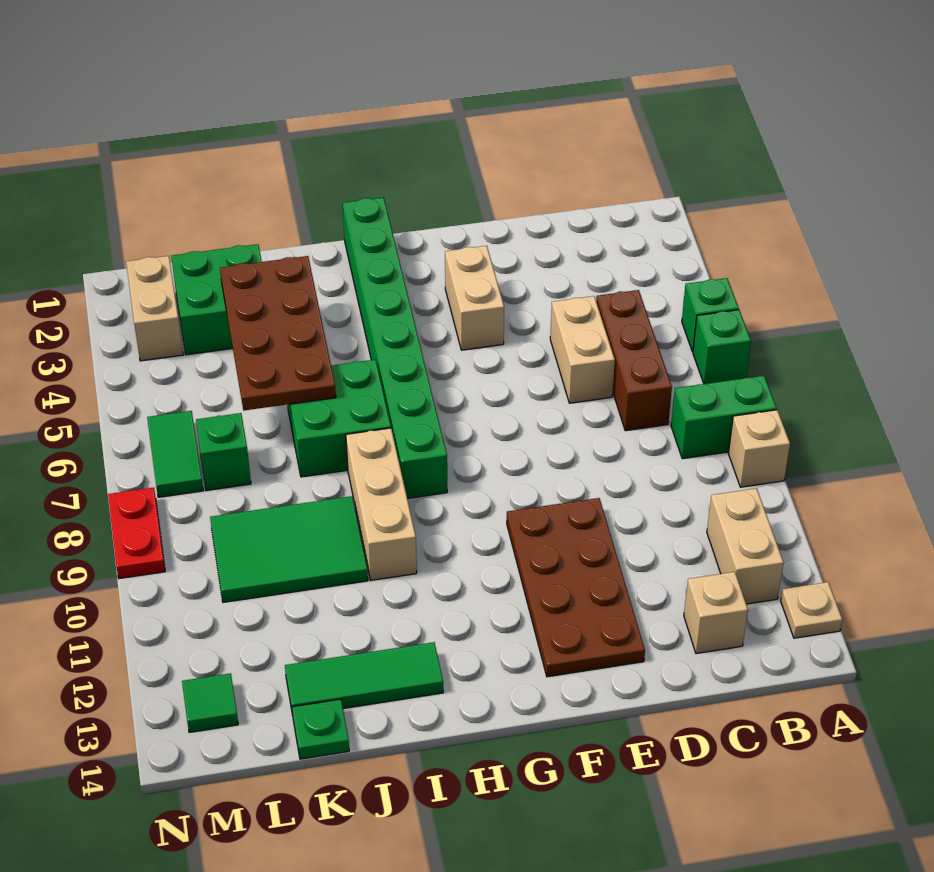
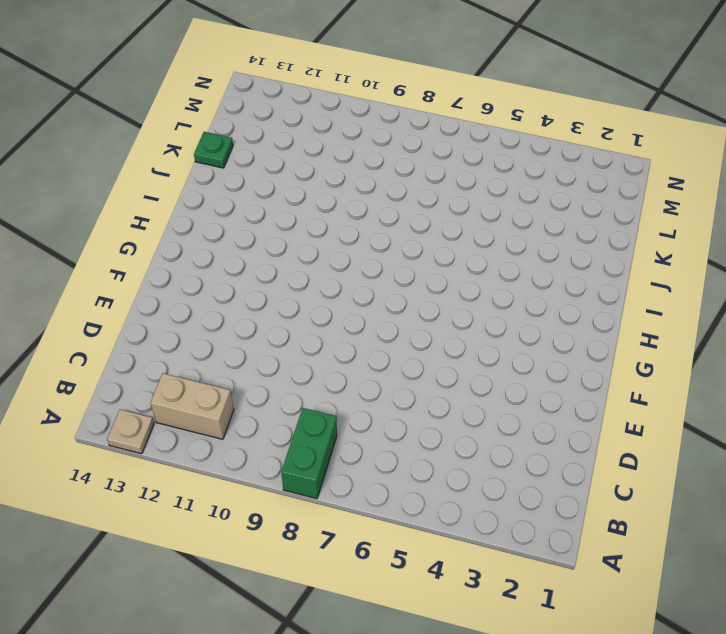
none -> green 1x1 brick [682,278,739,352]
none -> green 1x1 brick [693,310,751,384]
none -> tan 1x1 brick [728,410,790,487]

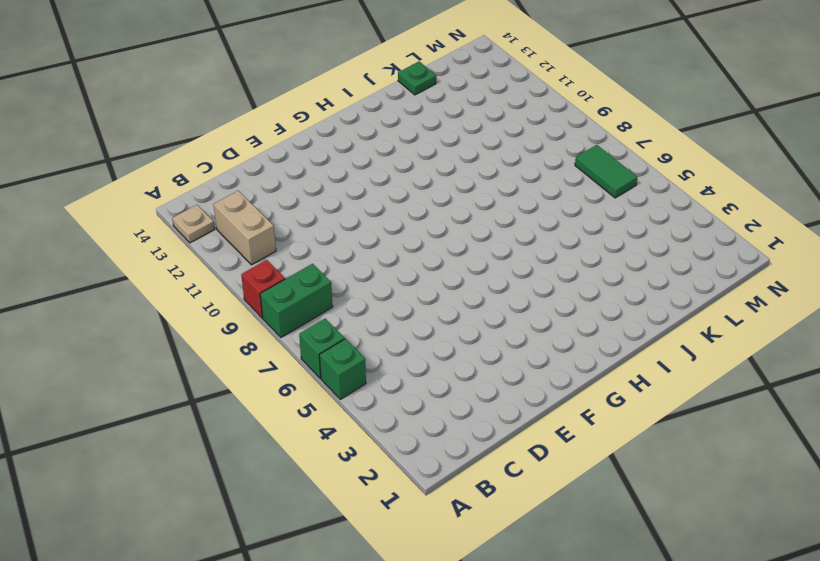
red 1x1 brick [241,260,285,318] -> tan 1x1 brick [728,410,790,487]
none -> brown 1x3 brick [596,290,672,431]
none -> tan 1x1 brick [684,572,748,654]
none -> tan 1x2 brick [550,296,615,403]

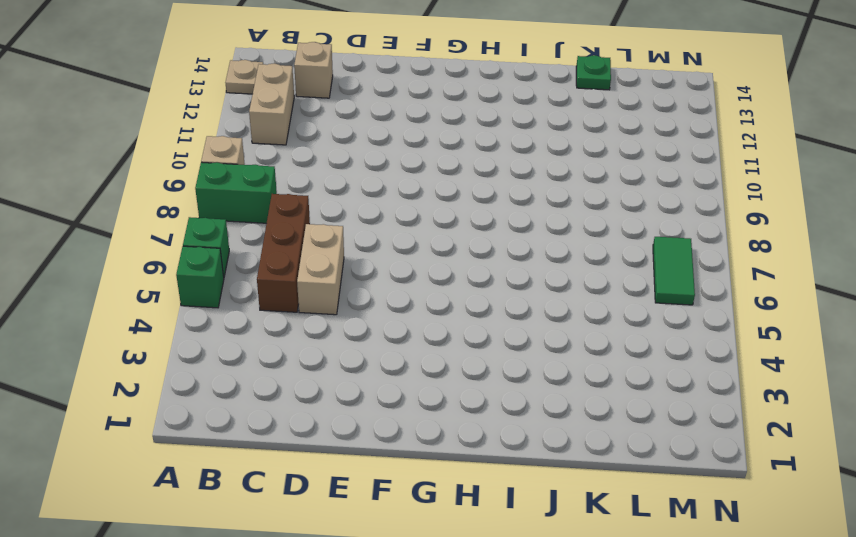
none -> brown 2x4 plate [507,498,645,677]
none -> tan 1x2 brick [445,246,504,350]
none -> green 1x8 brick [343,197,447,499]

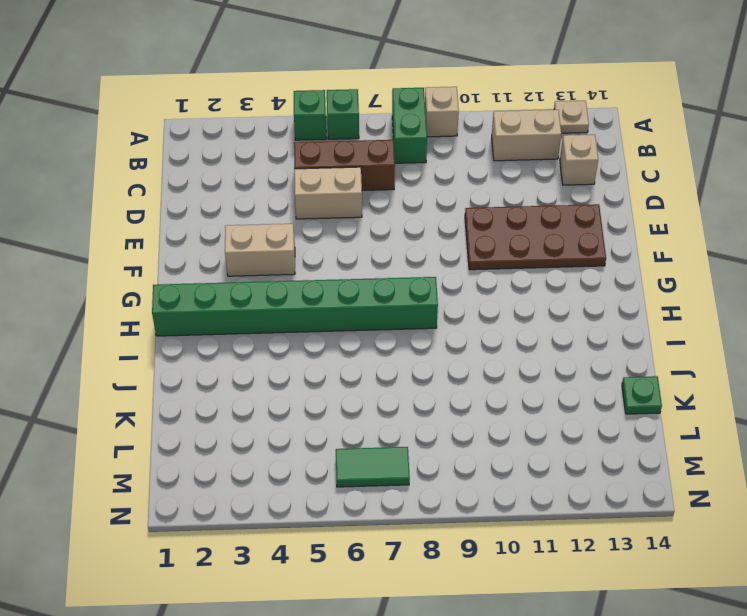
none -> green 2x2 brick [288,360,391,477]
none -> tan 1x3 brick [346,428,417,580]
none -> green 1x3 tile [285,642,443,715]

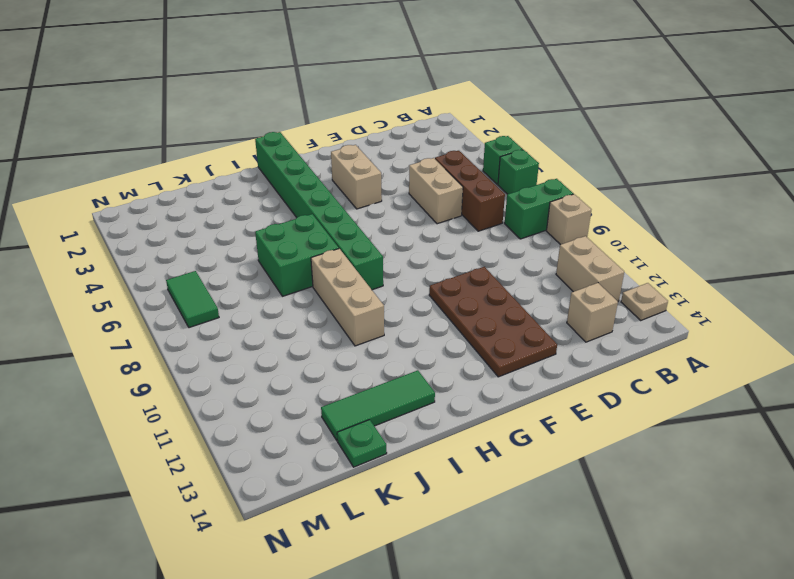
none -> green 2x3 tile [210,496,368,602]
none -> green 2x2 brick [171,244,262,355]
none -> green 1x1 brick [196,413,251,491]

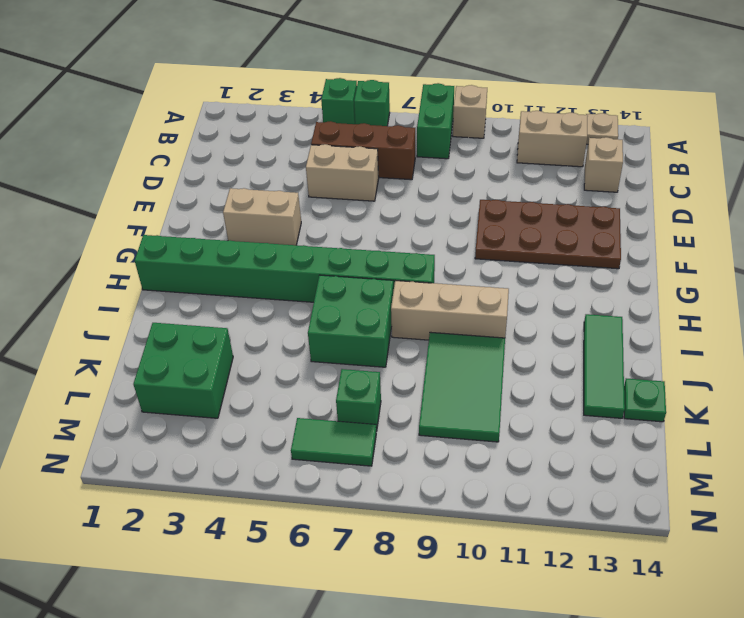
none -> tan 1x2 brick [126,256,183,361]
none -> green 1x1 tile [182,673,238,733]
none -> red 1x2 plate [108,488,165,579]

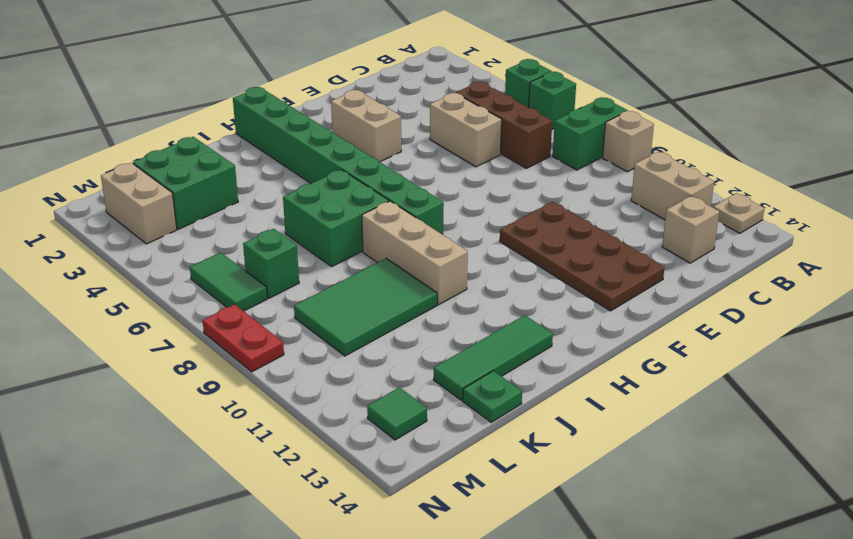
none -> brown 2x4 plate [220,256,336,410]

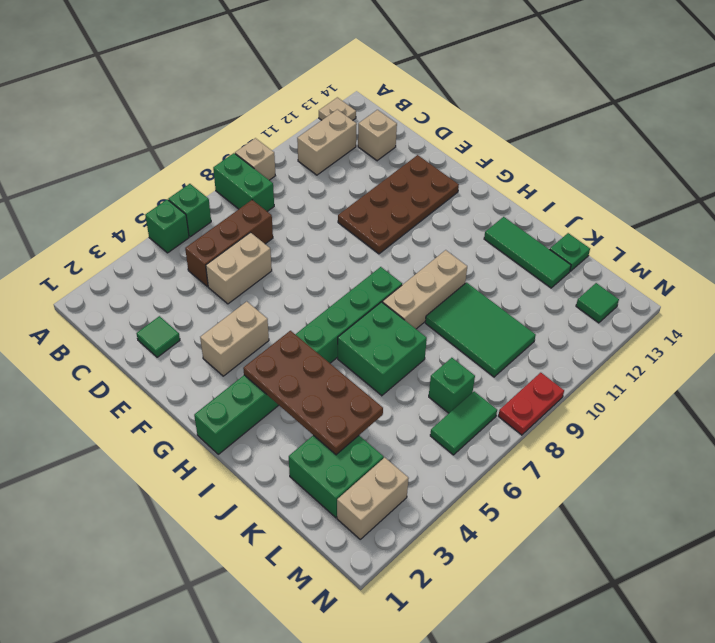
green 1x1 tile [137,316,180,357] -> none
brown 2x4 plate [243,331,383,455] -> brown 2x4 plate turned to [220,256,336,410]

